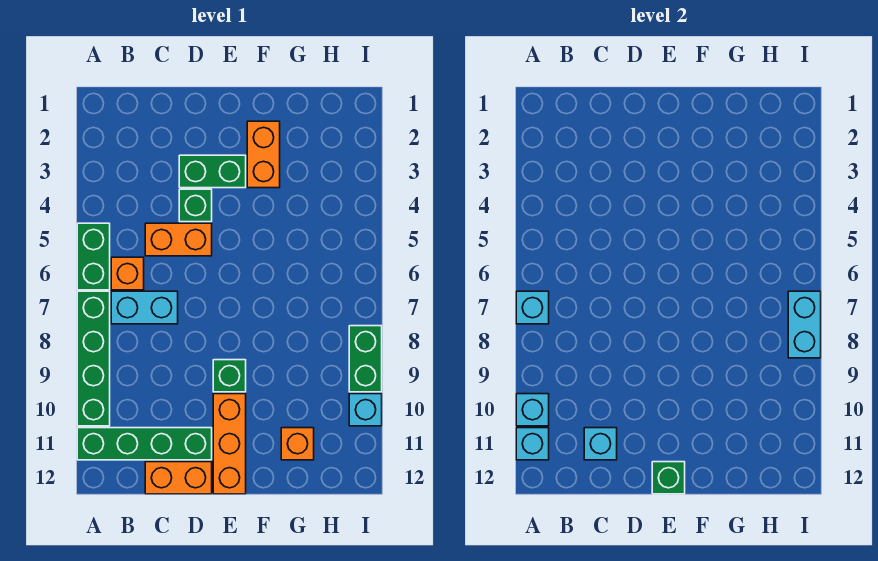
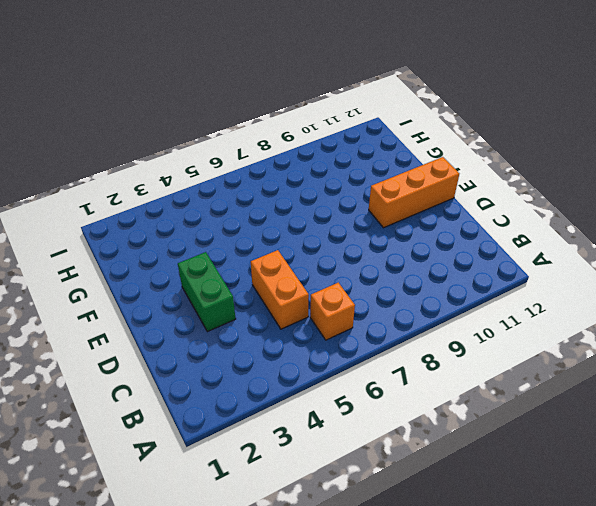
none -> green 1x2 brick [77,223,110,290]
none -> green 1x4 brick [77,291,110,426]
none -> green 1x4 brick [77,428,212,460]

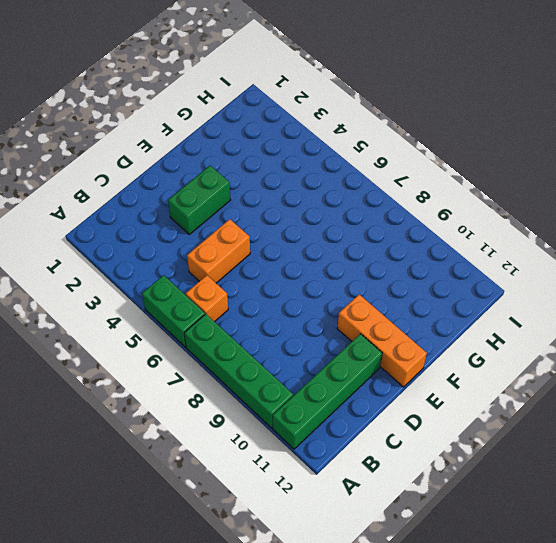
none -> cyan 1x2 brick [111,291,178,324]
none -> orange 1x2 brick [145,462,212,494]
none -> green 1x1 brick [179,189,212,222]

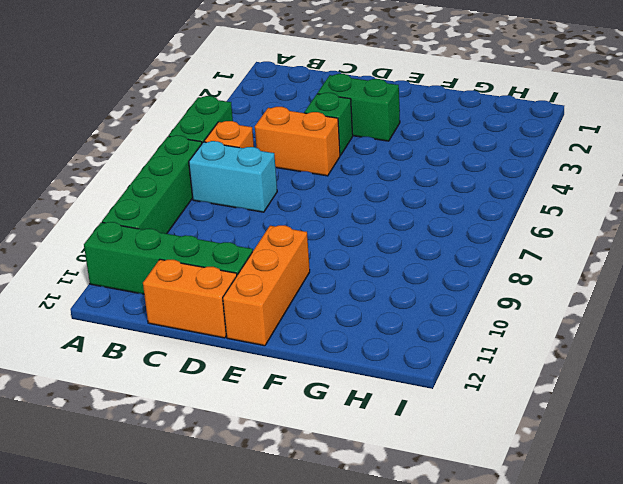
none -> green 1x1 brick [213,360,246,392]
none -> orange 1x2 brick [247,121,280,188]
none -> orange 1x1 brick [281,428,314,460]

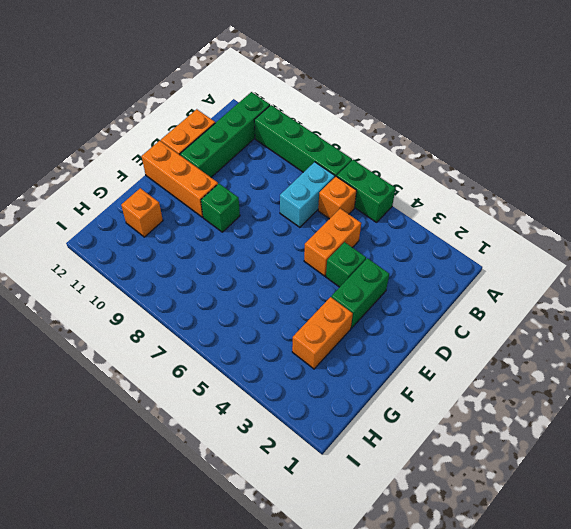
orange 1x2 brick [292,297,353,369] -> orange 1x2 brick turned to [247,121,280,188]
none -> green 1x2 brick [349,326,382,392]
none -> cyan 1x1 brick [349,394,382,426]
none -> cyan 1x1 brick [516,291,549,324]

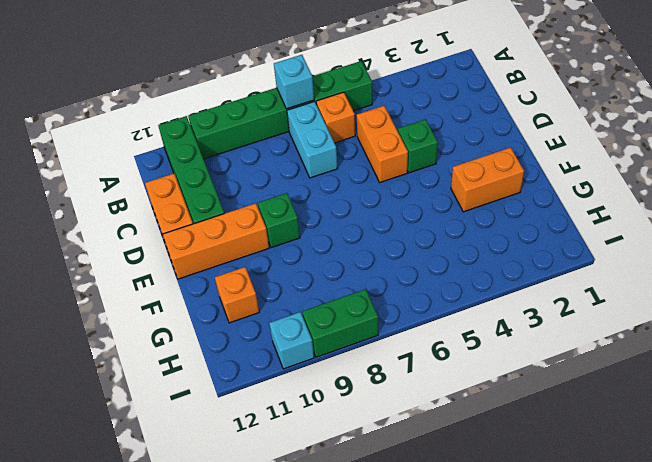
none -> green 1x2 brick [179,155,246,188]
none -> cyan 1x1 brick [516,394,549,426]
none -> cyan 1x1 brick [516,428,549,460]

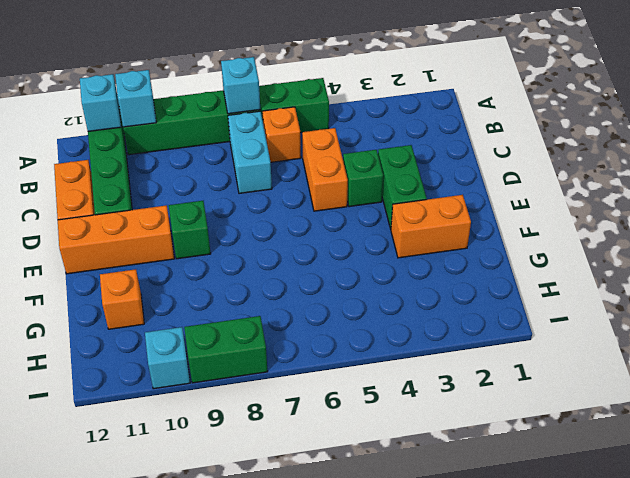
none -> cyan 1x1 brick [584,428,617,460]
none -> green 1x1 brick [652,462,685,494]
none -> cyan 1x2 brick [788,291,821,358]

